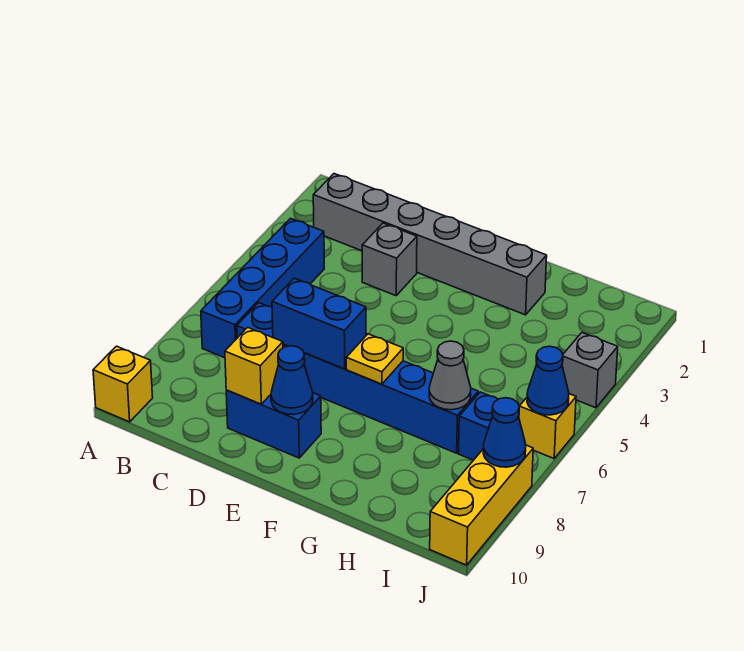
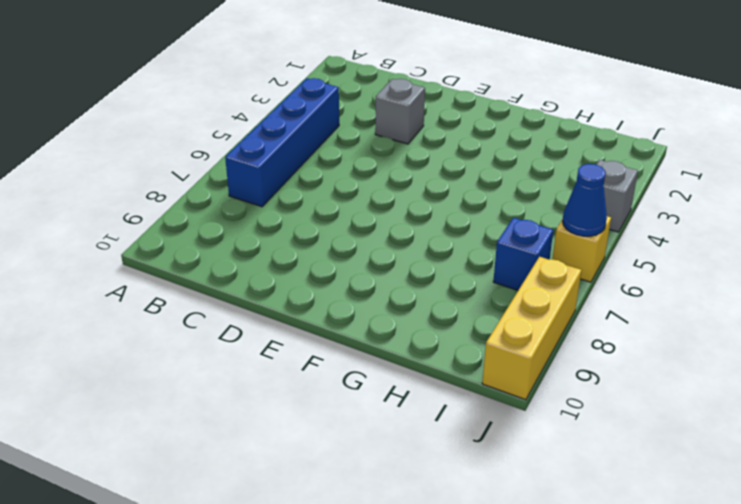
none -> yellow 1x1 brick [93,346,153,422]
none -> grey 1x6 brick [313,174,547,315]
none -> blue 1x6 brick [237,303,478,453]

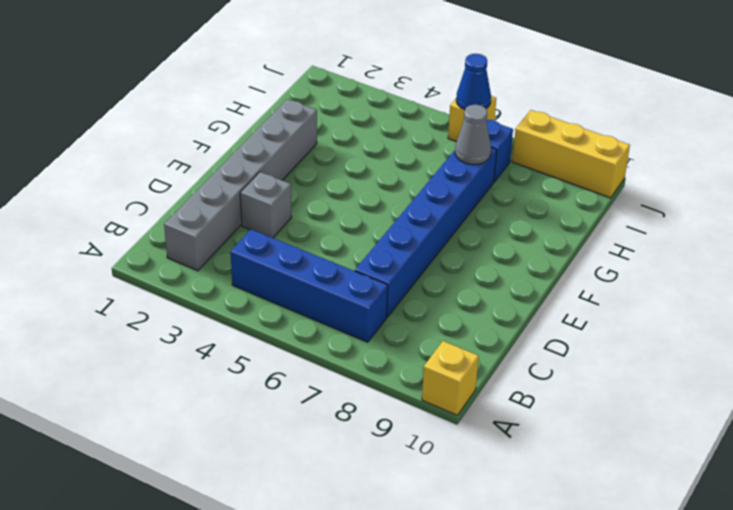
none -> blue 1x2 brick [226,390,321,458]
none -> grey 1x1 brick [562,333,618,408]
none -> blue 1x2 brick [272,278,366,369]

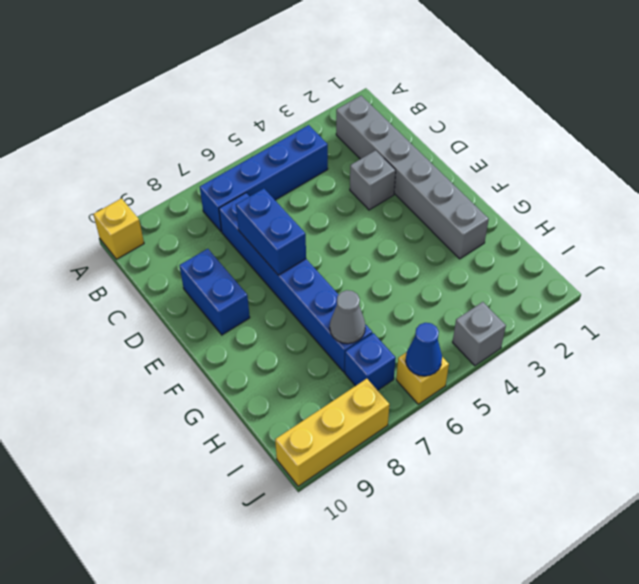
none -> yellow 1x1 brick [225,327,283,404]
none -> blue 1x1 cone [271,346,313,415]
none -> yellow 1x1 plate [346,334,403,384]

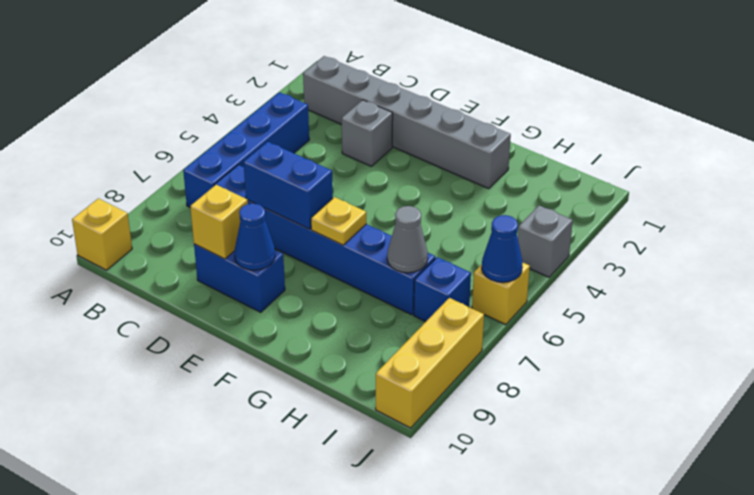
none -> blue 1x1 cone [483,398,526,467]

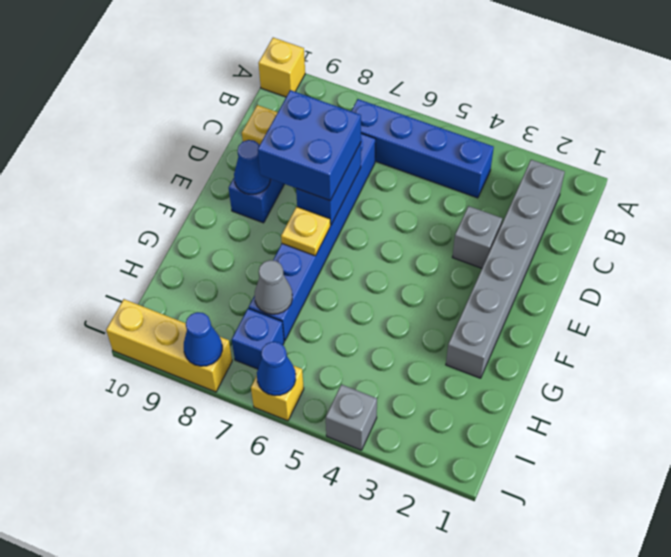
blue 2x2 brick [258,90,361,201] -> none

